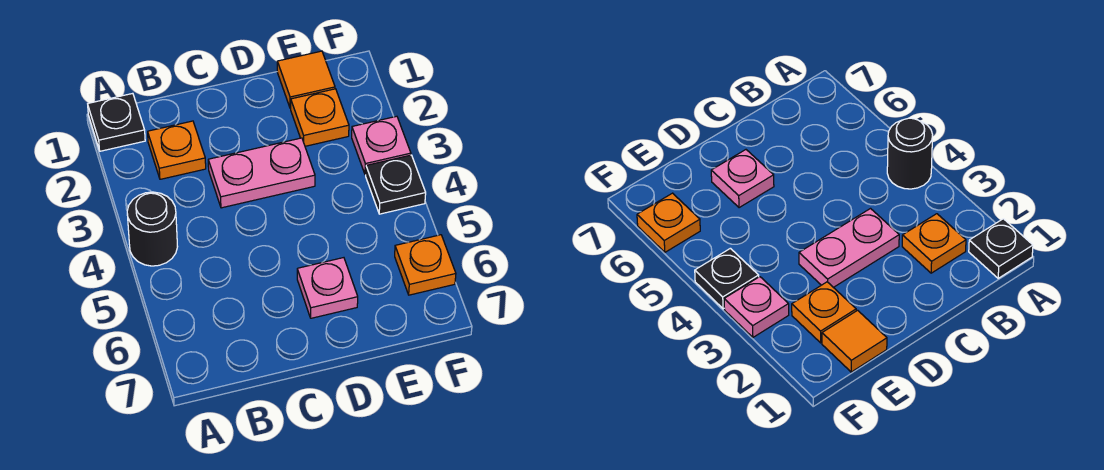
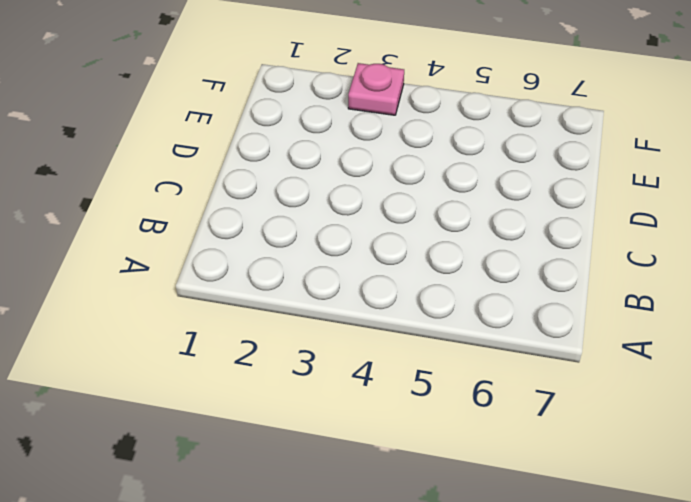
none -> black 1x1 plate [88,93,145,151]
none -> black 1x1 round brick [127,192,178,266]

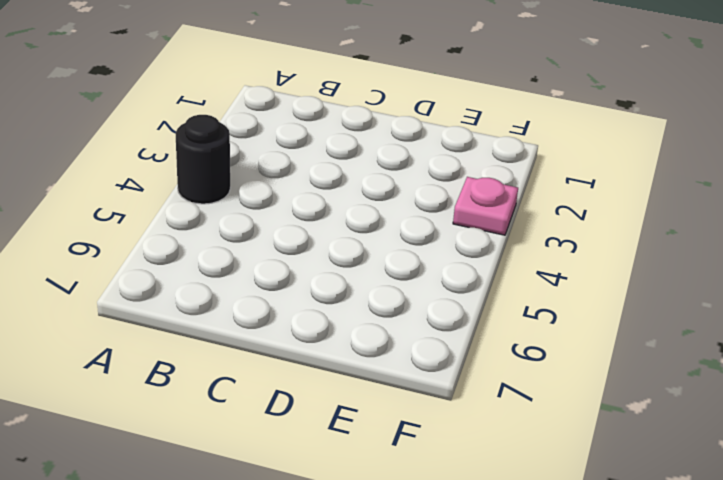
none -> black 1x1 plate [88,93,145,151]
none -> orange 1x1 plate [148,121,206,179]

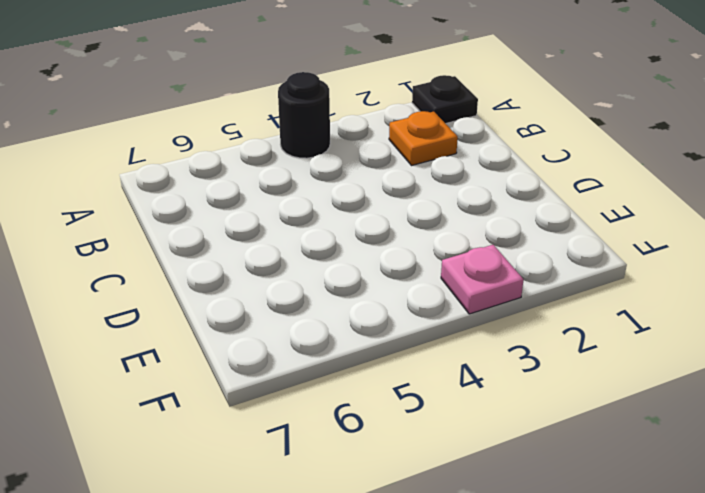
none -> pink 1x2 plate [208,138,315,208]
none -> pink 1x1 plate [297,258,358,318]

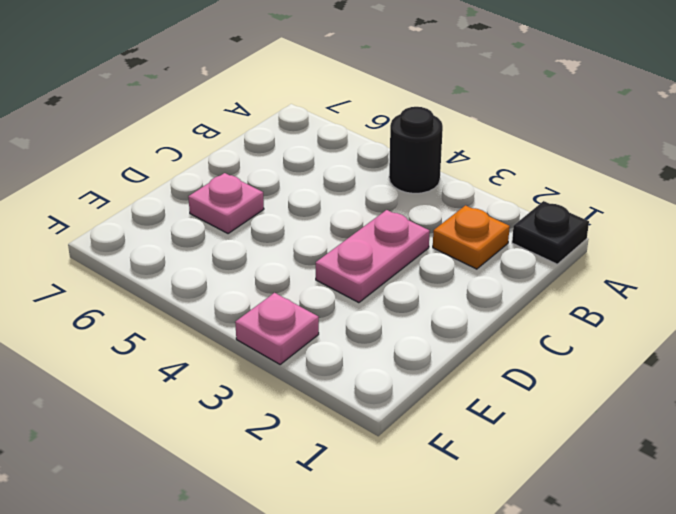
none -> orange 1x1 tile [277,51,335,108]
none -> orange 1x1 plate [291,89,349,146]

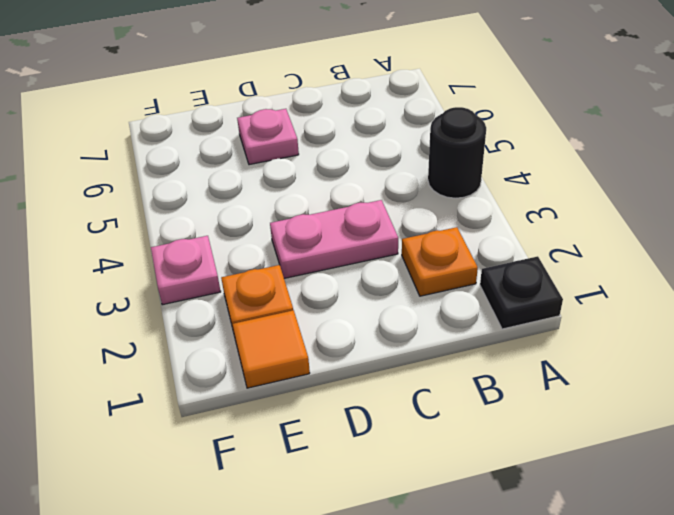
none -> black 1x1 plate [366,155,426,214]
none -> orange 1x1 plate [395,235,456,295]

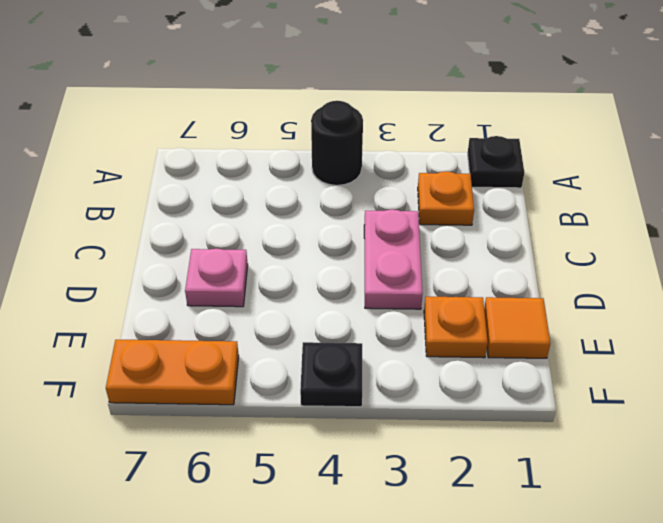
orange 1x2 plate [106,340,239,405] -> orange 1x1 plate [395,235,456,295]
none -> pink 1x1 plate [352,116,411,175]

